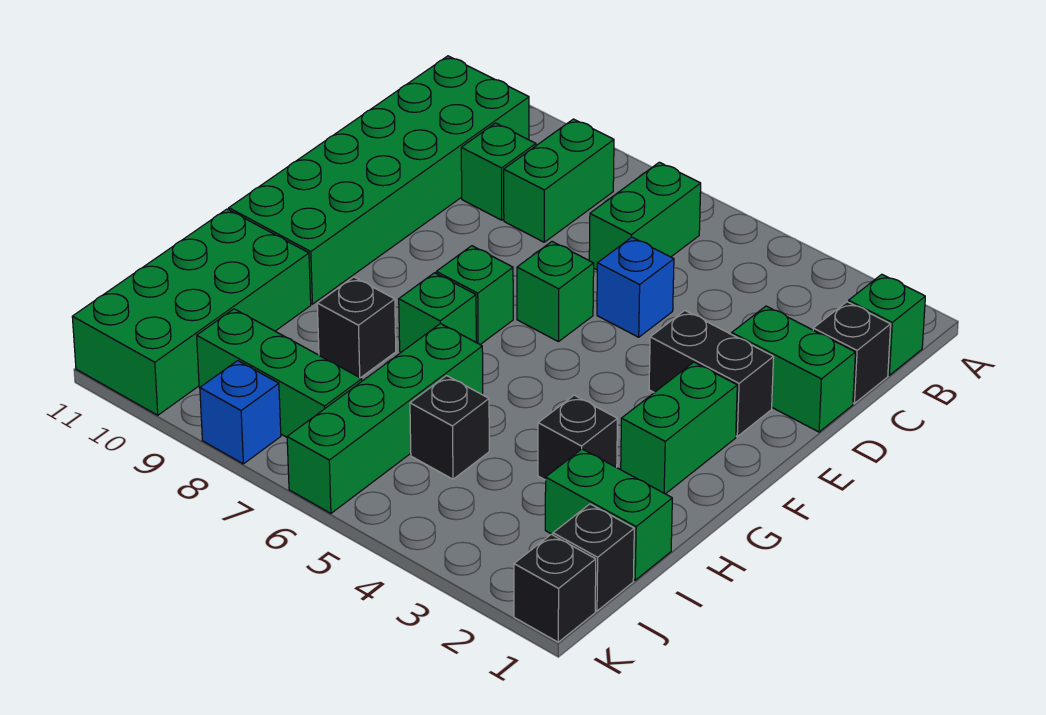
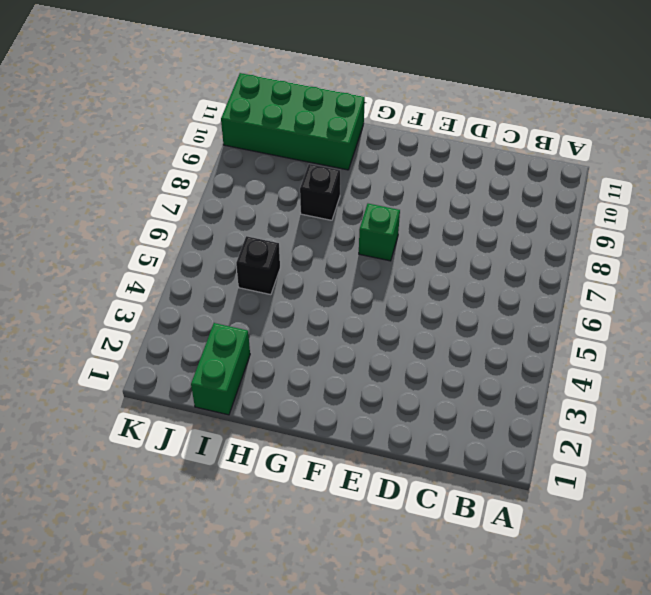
none -> green 1x1 brick [849,274,925,375]
none -> green 1x2 brick [589,162,701,270]
none -> green 1x2 brick [504,119,614,242]

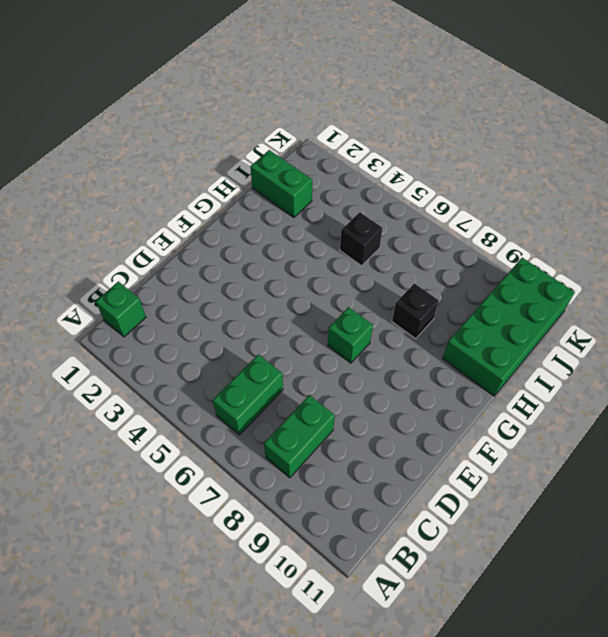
none -> green 2x6 brick [229,56,529,304]
none -> black 1x1 brick [813,302,891,403]
none -> green 1x1 brick [461,123,536,220]

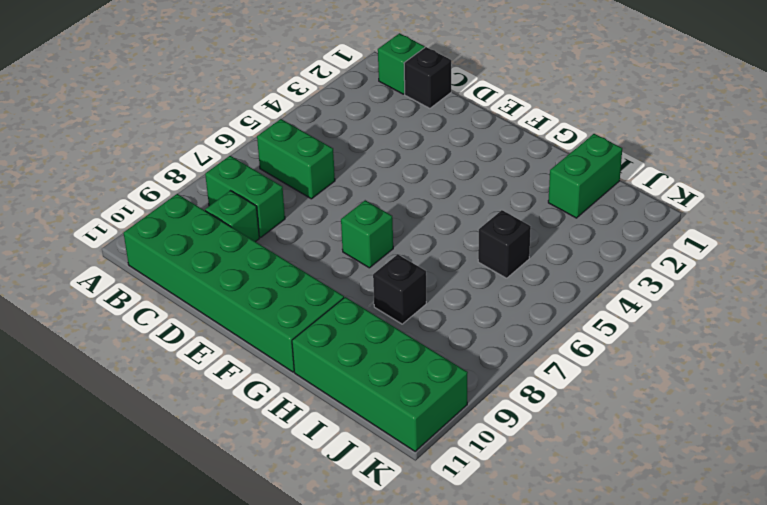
none -> green 1x2 brick [732,306,855,432]
none -> blue 1x1 brick [597,237,674,337]
none -> black 1x2 brick [649,311,774,436]

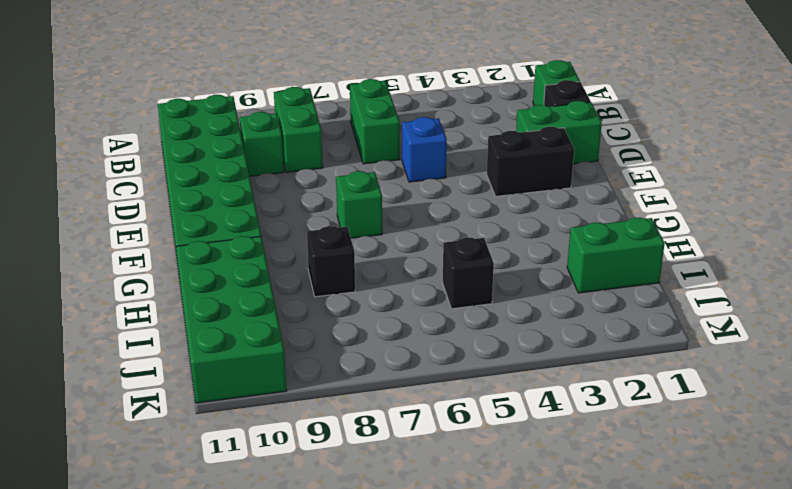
none -> green 1x1 brick [517,242,594,342]
none -> green 1x2 brick [621,362,737,494]
none -> green 1x1 brick [399,273,476,352]

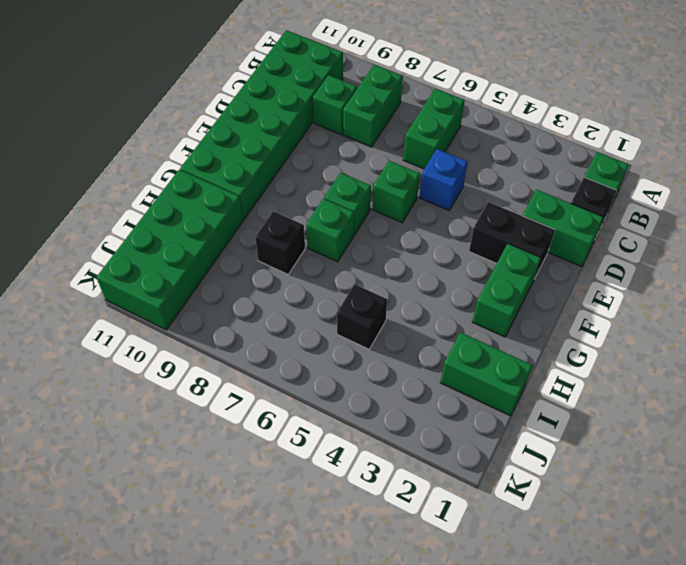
none -> black 1x1 brick [538,395,617,480]
none -> green 1x4 brick [287,323,483,513]
none -> black 1x1 brick [553,504,634,611]

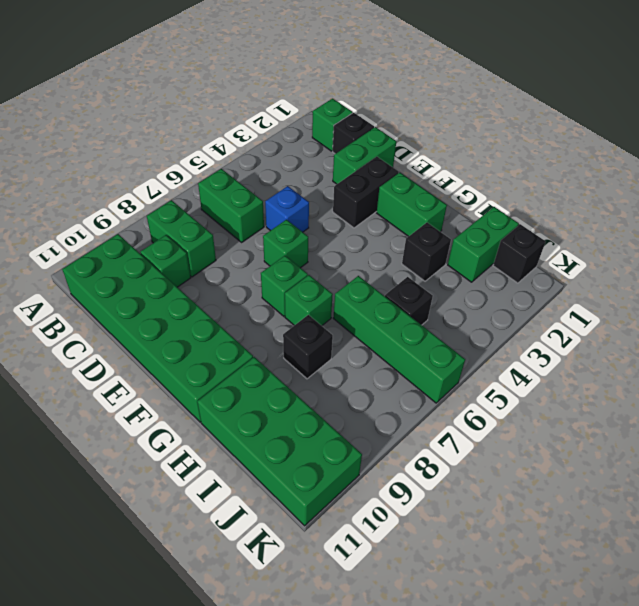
none -> green 1x3 brick [197,309,362,437]
none -> black 1x1 brick [514,534,596,642]
none -> blue 1x1 brick [200,361,281,464]

